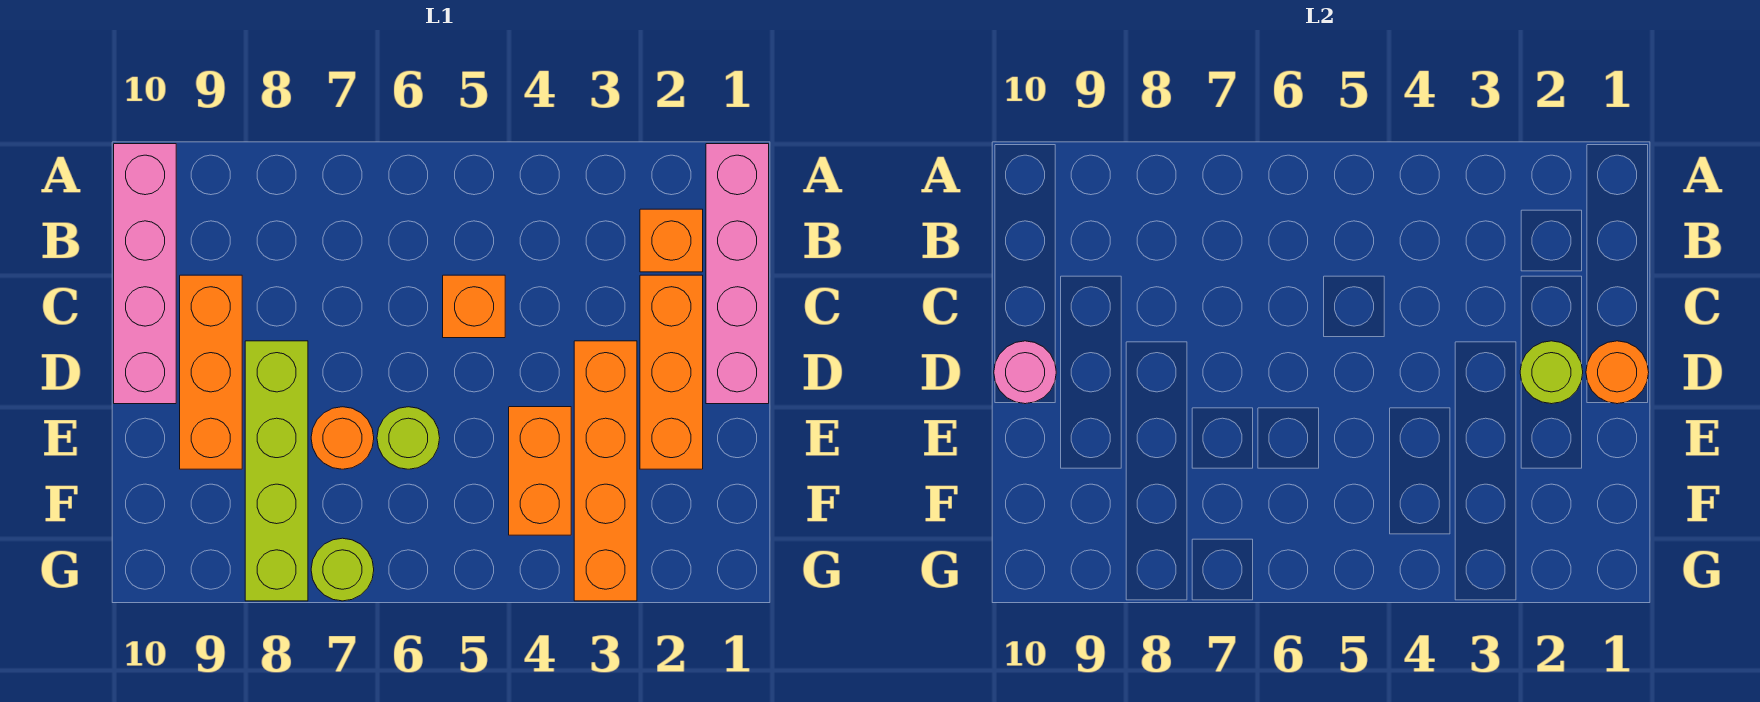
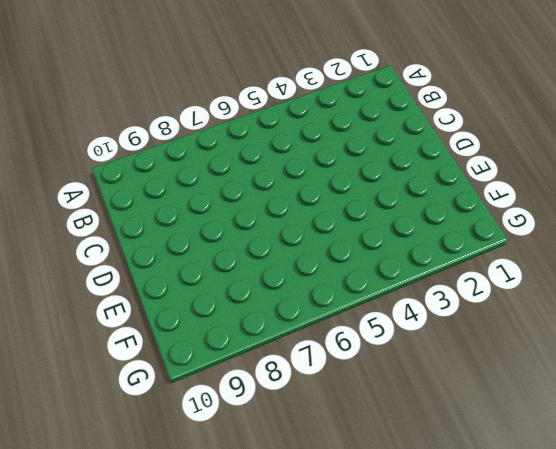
none -> pink 1x4 brick [706,144,769,404]
none -> pink 1x4 brick [114,144,176,404]
none -> orange 1x1 brick [640,209,703,272]

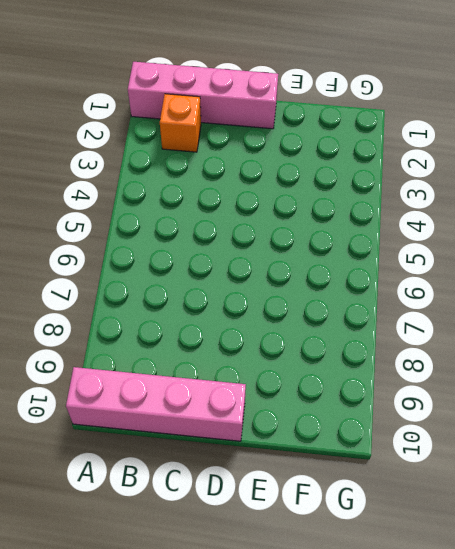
none -> orange 1x3 brick [640,275,703,469]
none -> orange 1x1 brick [443,275,505,338]
none -> orange 1x3 brick [180,275,242,469]

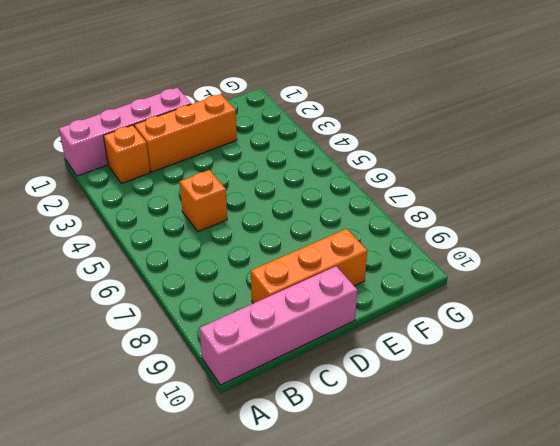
none -> orange 1x4 brick [574,341,637,601]
none -> lime 1x4 brick [245,341,308,601]
none -> orange 1x2 brick [509,407,571,535]

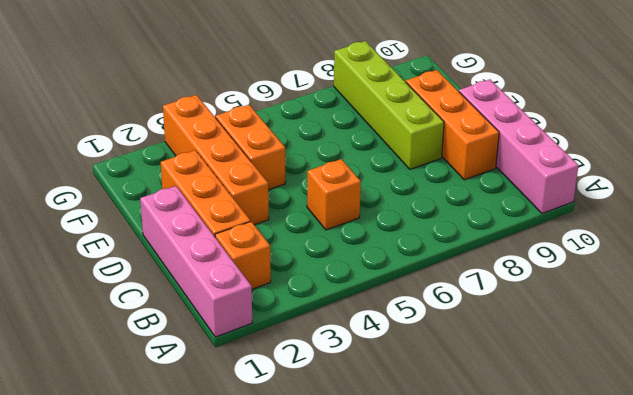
none -> lime 1x1 round brick [377,407,440,469]
none -> orange 1x1 round brick [311,407,374,469]
none -> lime 1x1 round brick [311,538,374,601]

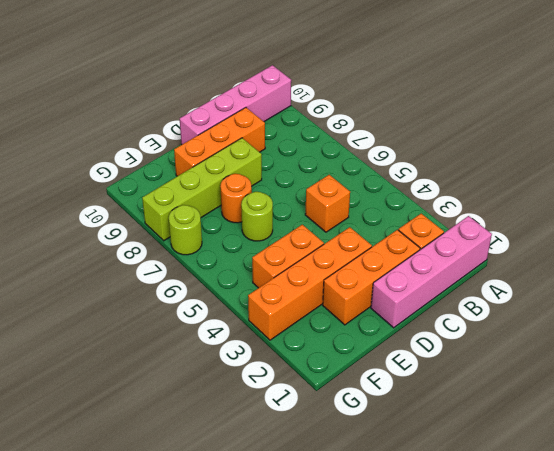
none -> orange 1x1 round brick [1586,341,1649,404]
none -> lime 1x1 round brick [1520,341,1583,404]
none -> pink 1x1 round brick [994,341,1056,404]

